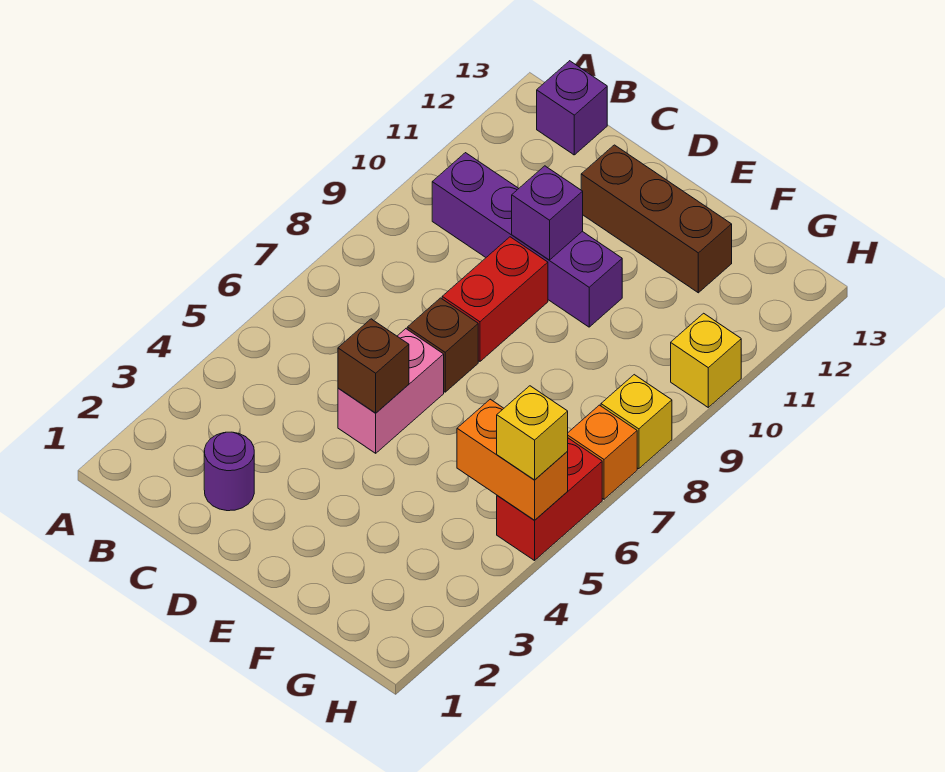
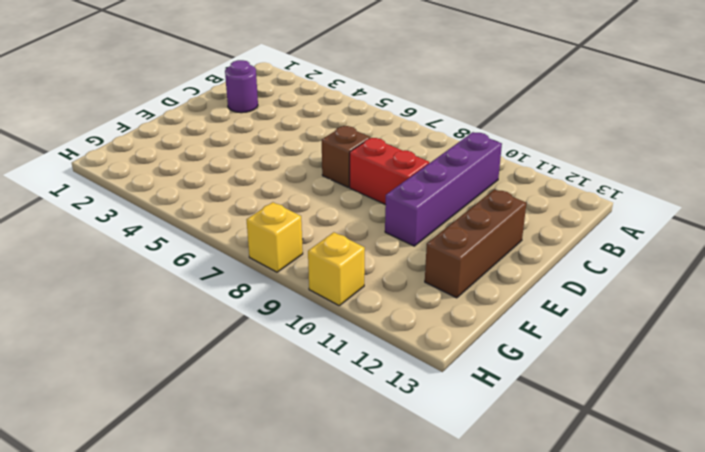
none -> purple 1x1 brick [537,61,607,155]
none -> pink 1x2 brick [338,329,444,453]
none -> red 1x2 brick [497,438,602,561]

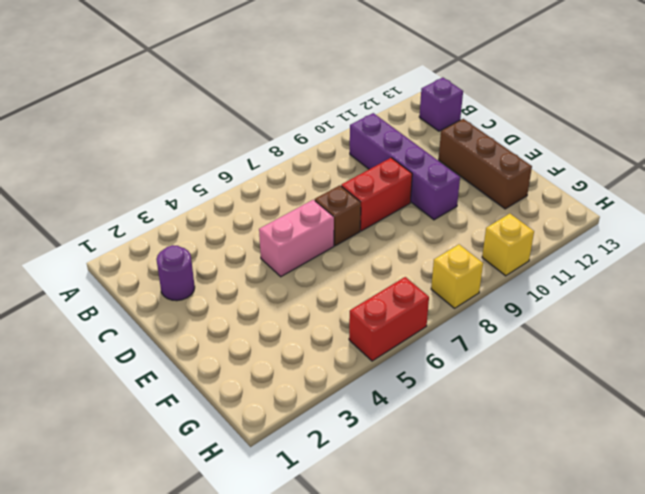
none -> orange 1x1 brick [568,405,637,499]
none -> brown 1x1 brick [338,319,409,413]
none -> purple 1x1 brick [512,166,583,260]

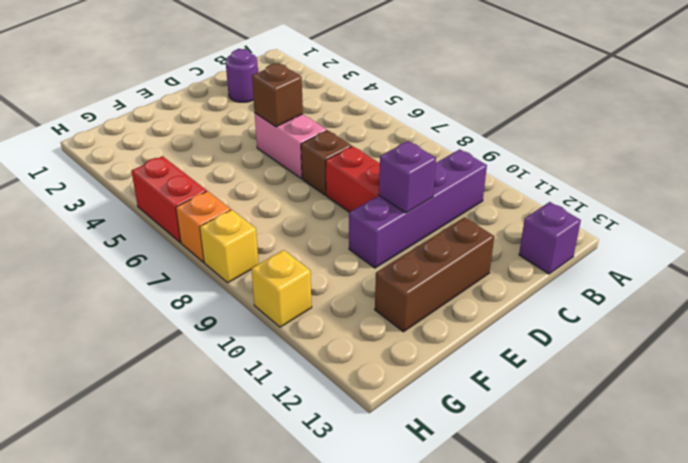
none -> orange 1x2 brick [457,399,568,520]
none -> yellow 1x1 brick [497,386,568,480]

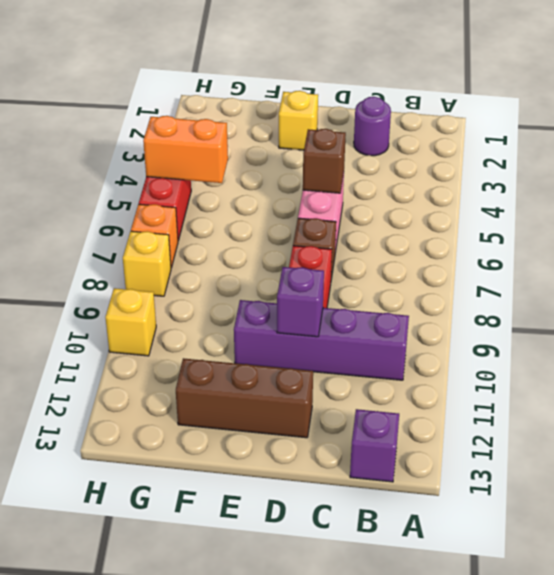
yellow 1x1 brick [279,91,318,150] -> yellow 1x1 brick moved to [497,386,568,480]

